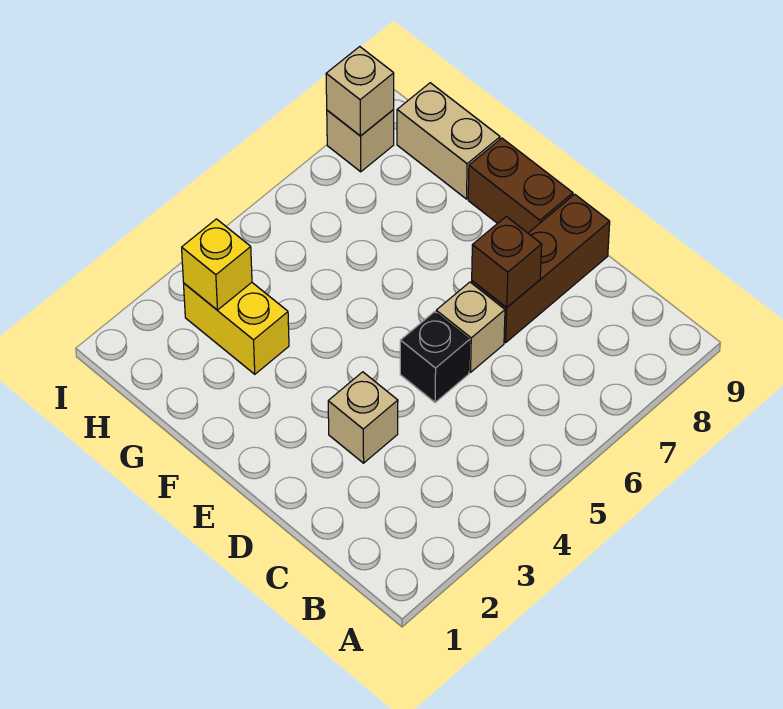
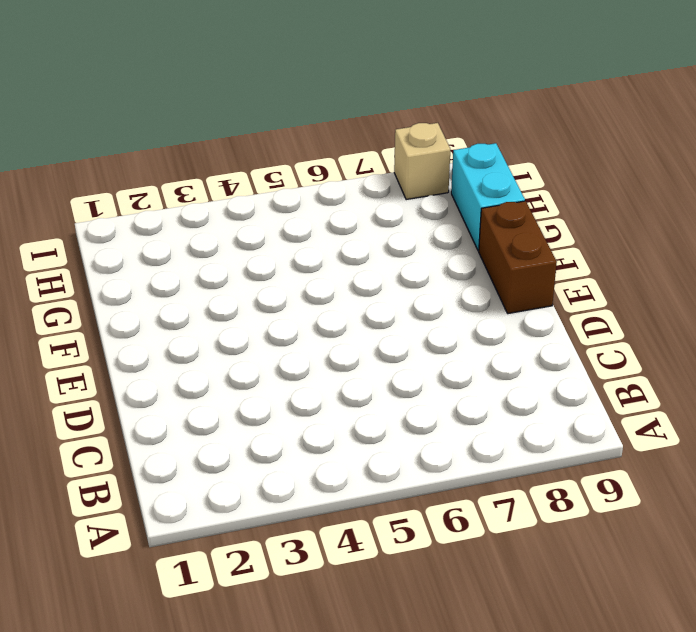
cyan 1x2 brick [451,143,525,251] -> tan 1x2 brick [397,83,500,199]
none -> tan 1x1 brick [328,372,398,463]
none -> black 1x1 brick [400,312,470,402]

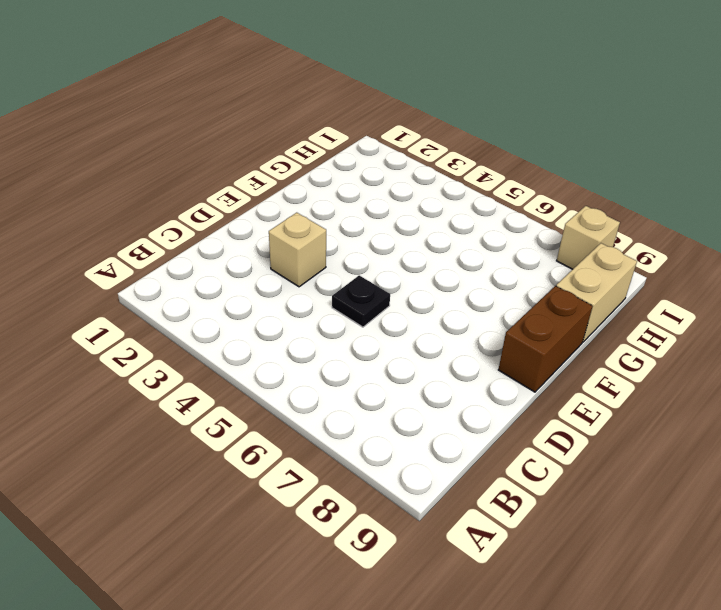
black 1x1 plate [332,275,390,327] -> black 1x1 brick [400,312,470,402]
none -> tan 1x1 brick [436,282,505,372]
none -> brown 1x3 brick [472,194,610,343]

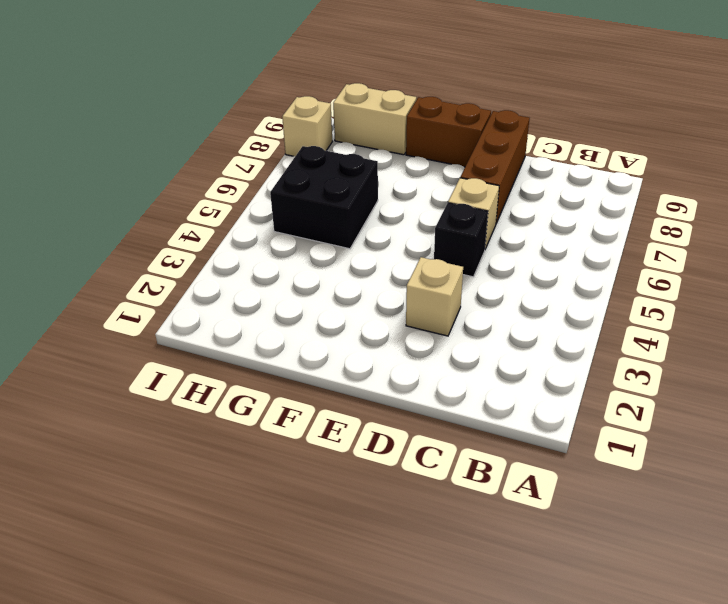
black 2x2 brick [270,146,378,249] -> none
none -> yellow 1x2 brick [184,283,289,374]
none -> brown 1x1 brick [472,217,542,308]

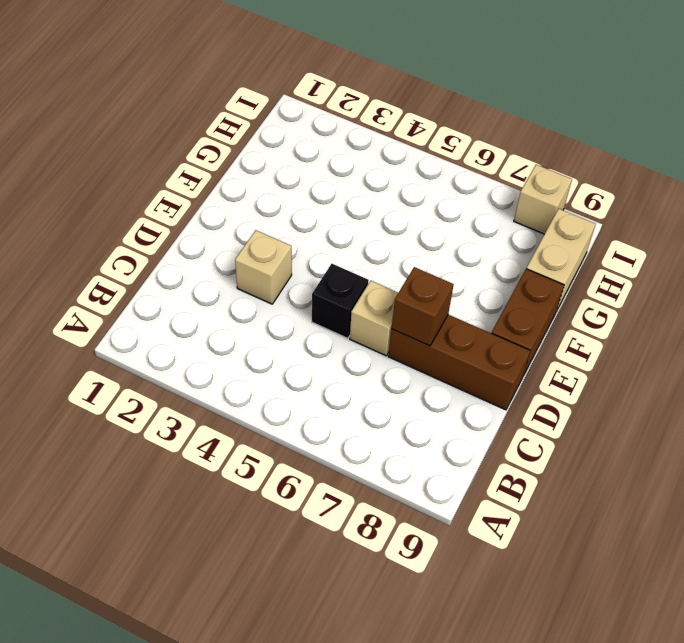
none -> yellow 1x2 brick [184,283,289,374]
none -> yellow 1x1 brick [182,219,252,310]

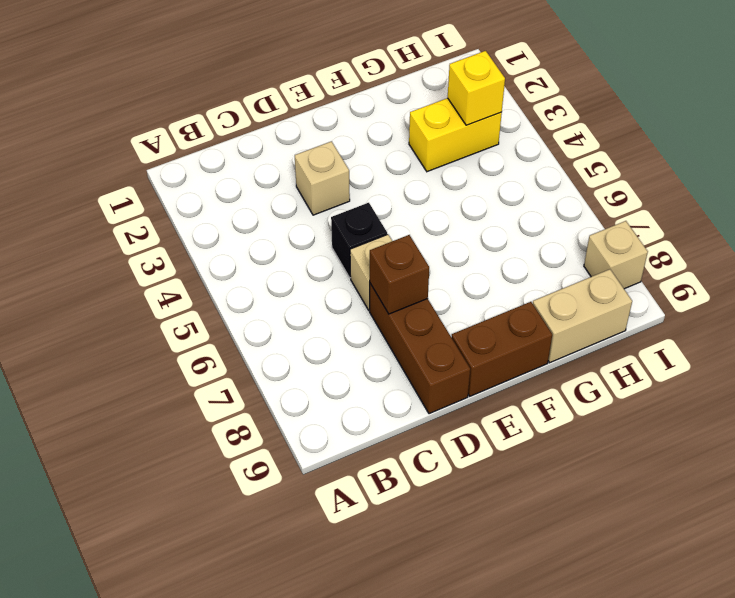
none -> tan 1x1 brick [326,47,394,136]

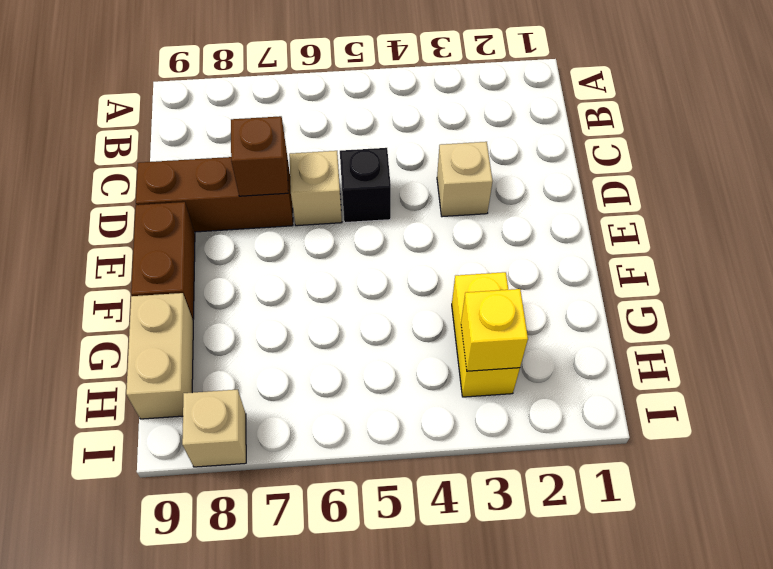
none -> tan 1x1 brick [326,47,394,136]

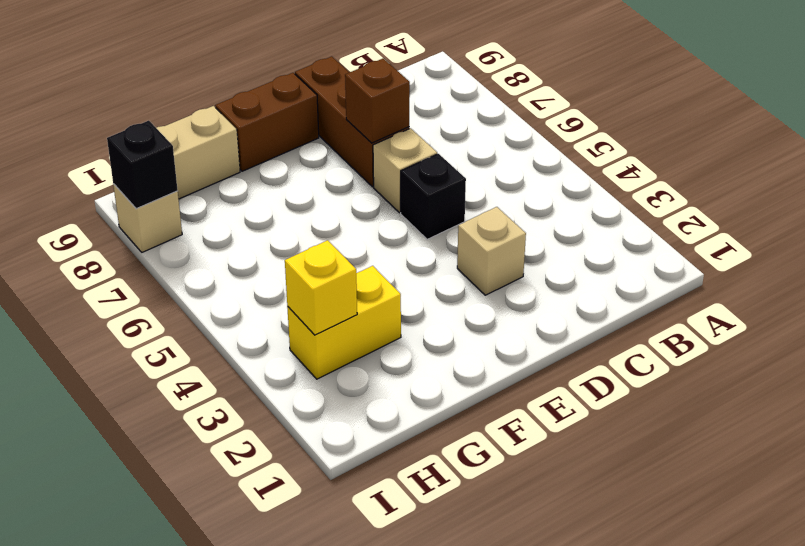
black 1x1 brick [107,121,178,209] -> tan 1x1 brick [326,47,394,136]

